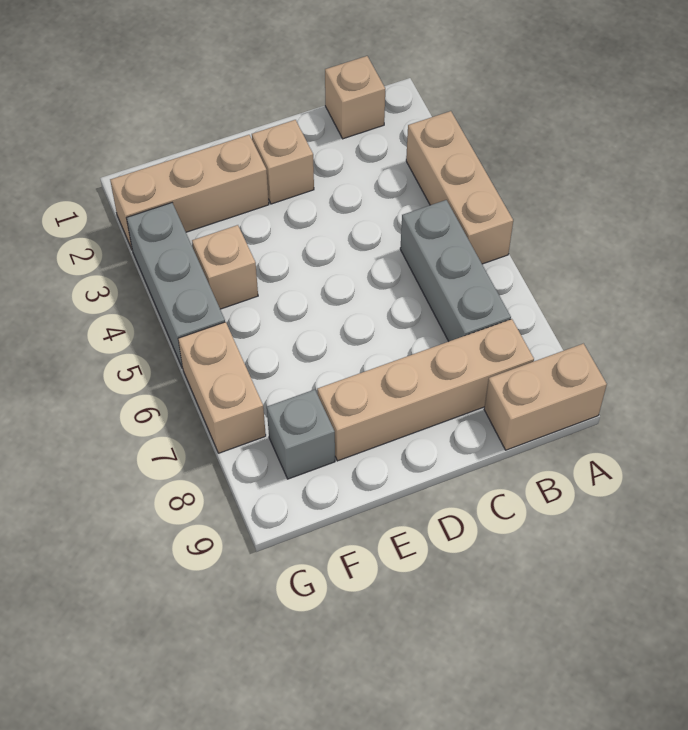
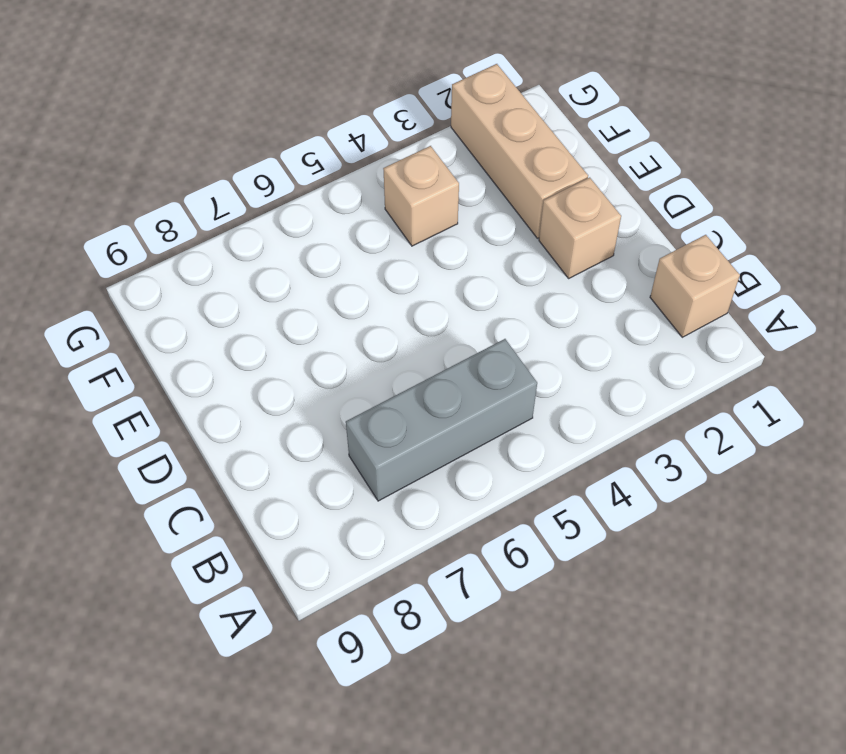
none -> tan 1x3 brick [406,111,513,264]
none -> tan 1x2 brick [484,344,607,450]

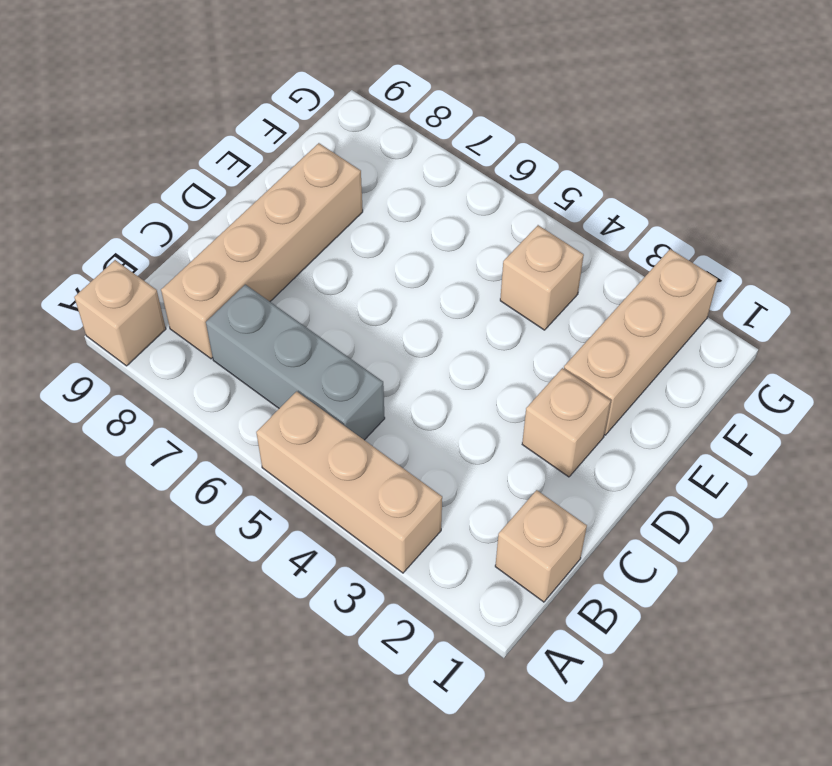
tan 1x1 brick [74,260,166,366] -> tan 1x2 brick [484,344,607,450]
none -> grey 1x1 brick [267,390,335,479]
none -> grey 1x3 brick [127,203,225,368]

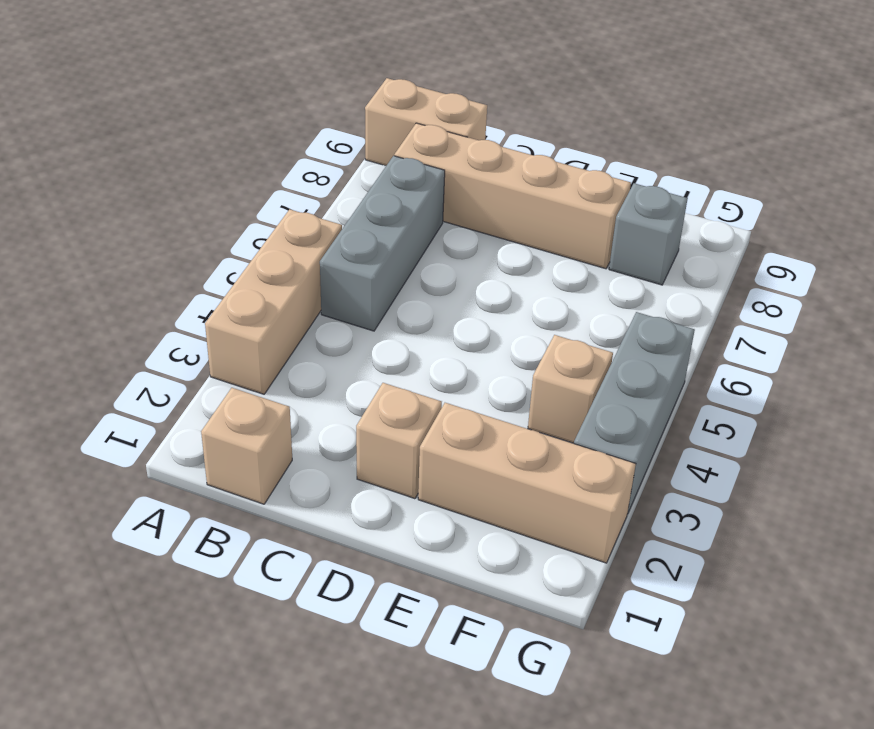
none -> tan 1x2 brick [178,322,266,453]

